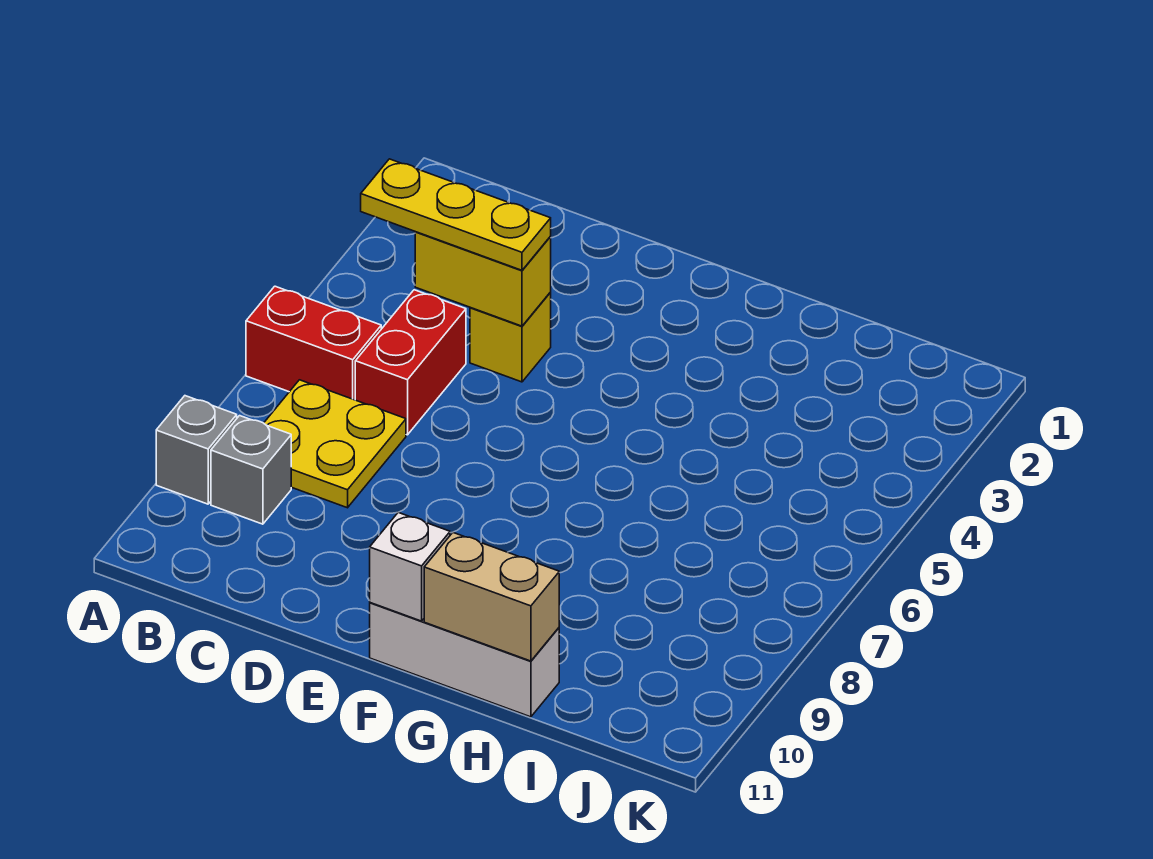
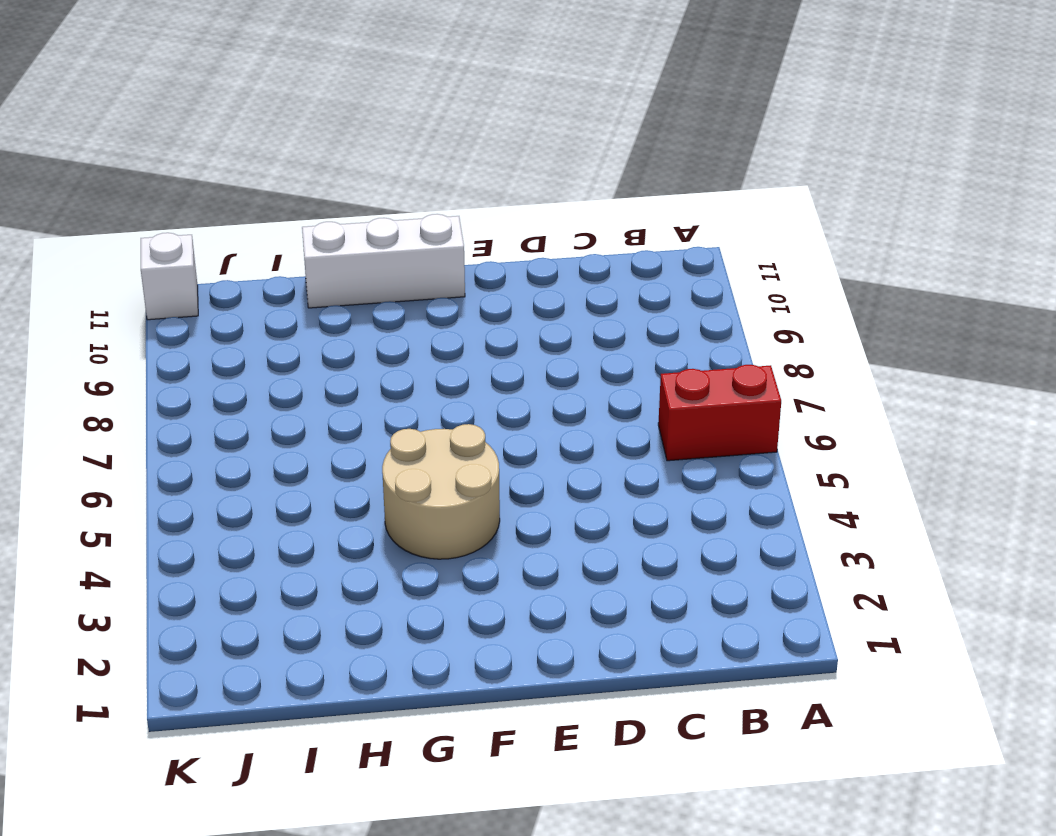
tan 2x2 round brick [382,424,500,559] -> none
white 1x1 brick [141,233,198,320] -> white 1x1 brick moved to [370,513,450,621]
none -> grey 1x1 brick [156,396,237,504]
none -> yellow 2x2 plate [264,380,406,508]

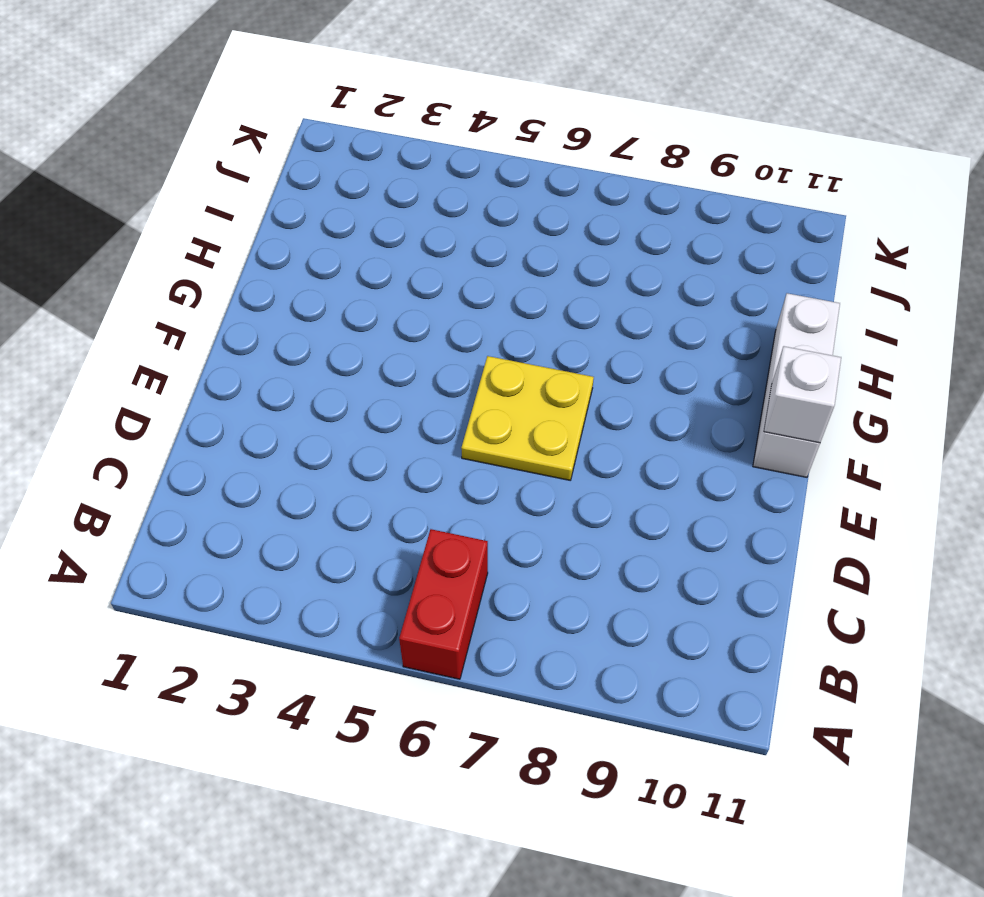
yellow 2x2 plate [461,356,594,480] -> yellow 2x2 plate moved to [264,380,406,508]
none -> grey 1x1 brick [156,396,237,504]
none -> grey 1x1 brick [211,416,291,524]

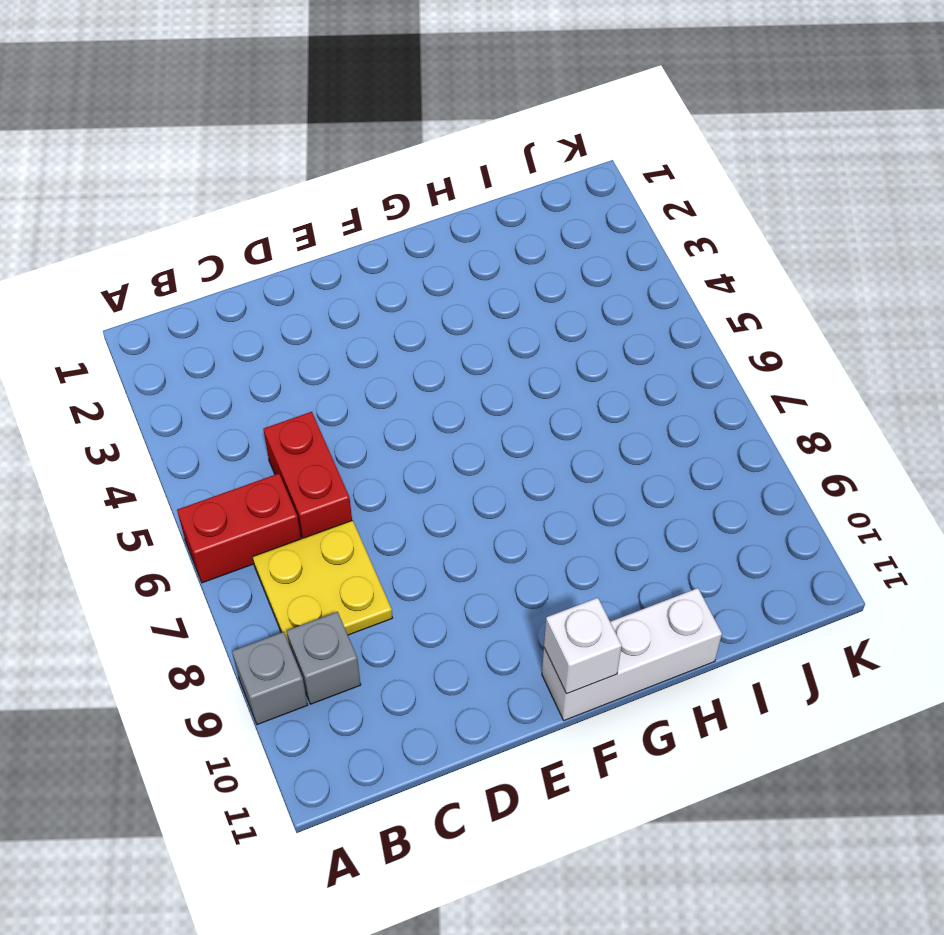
none -> yellow 1x1 brick [470,293,551,382]
none -> yellow 1x2 brick [415,232,551,326]

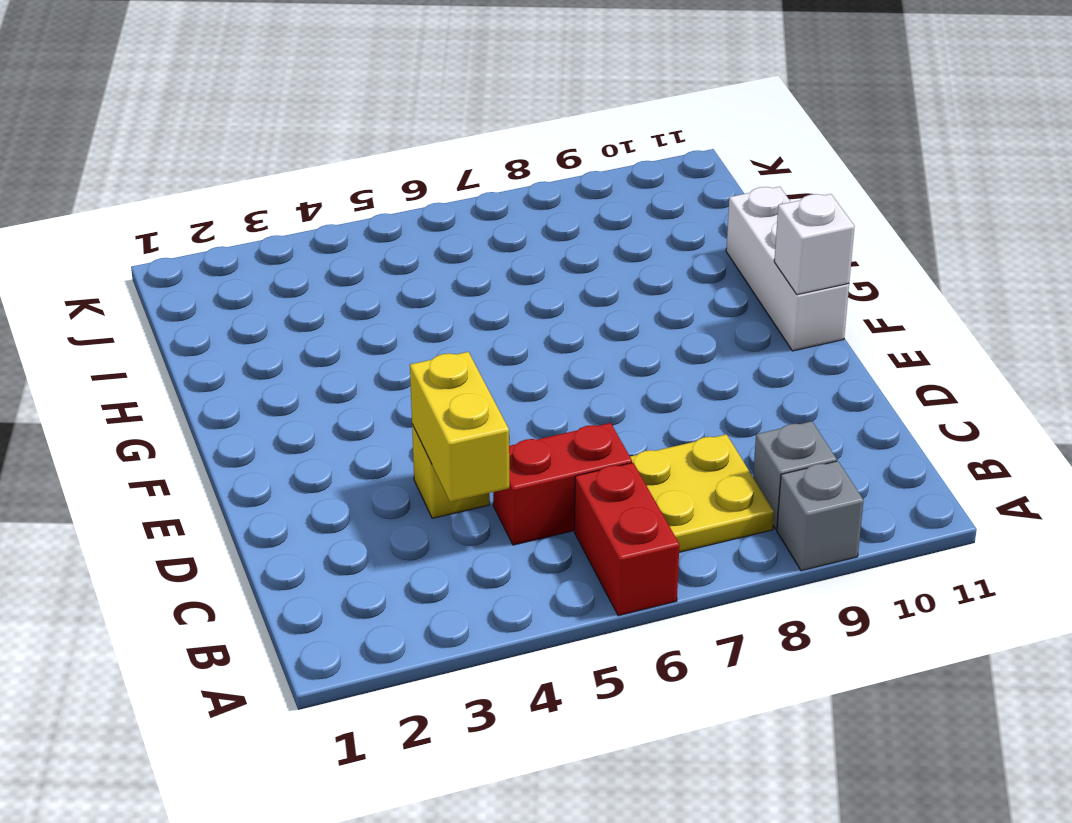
none -> tan 1x2 brick [424,533,559,661]
none -> yellow 1x3 plate [361,159,551,270]

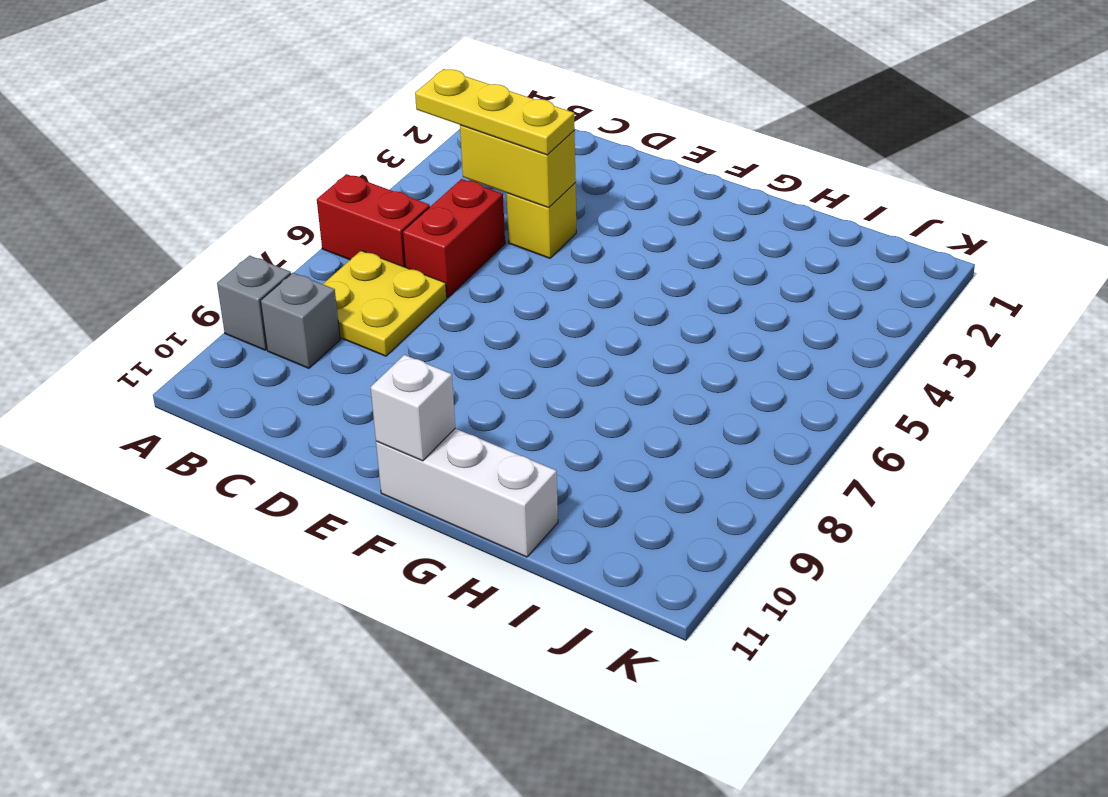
none -> tan 1x2 brick [424,533,559,661]

